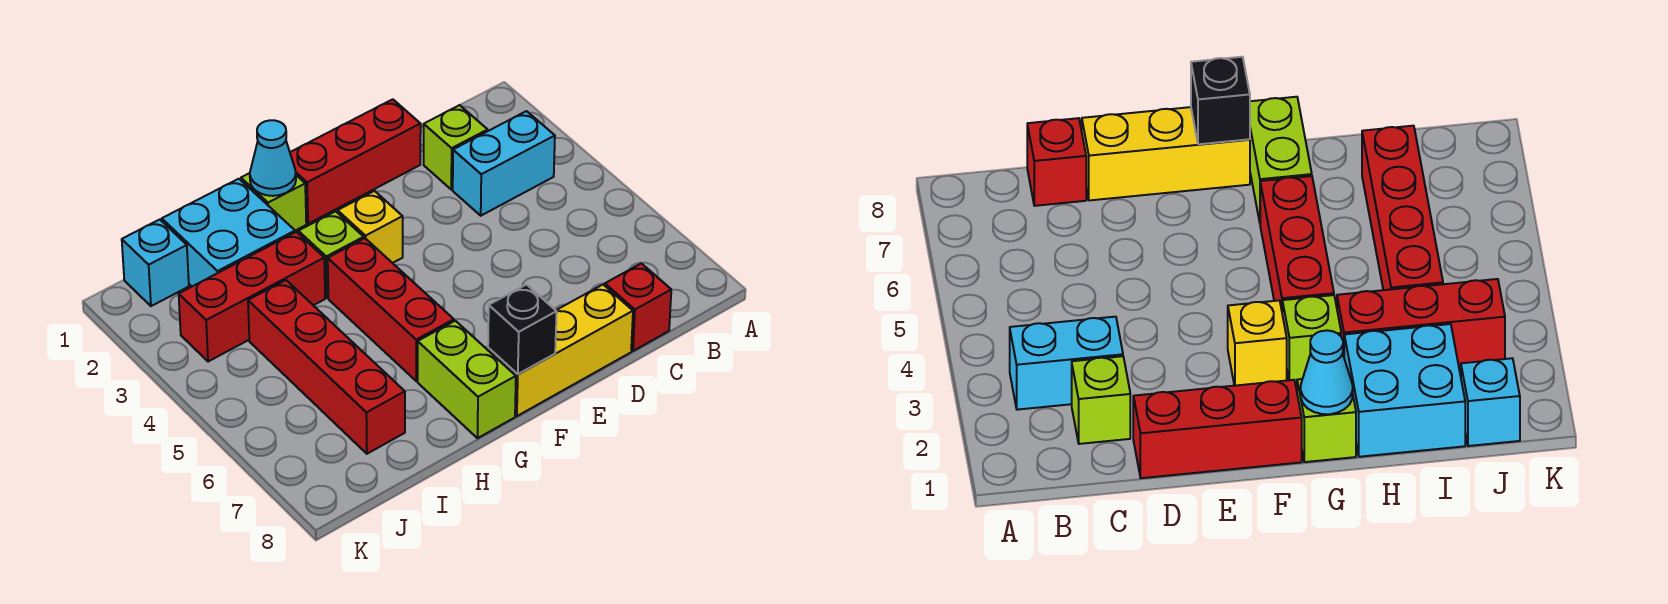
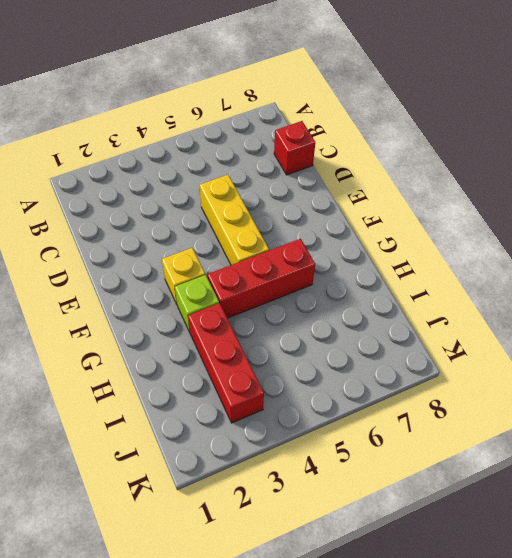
yellow 1x3 brick [199,175,269,265] -> yellow 1x3 brick moved to [488,285,633,416]
none -> cyan 1x2 brick [453,111,555,216]
none -> lime 1x1 brick [424,105,488,190]
none -> red 1x3 brick [290,99,421,224]

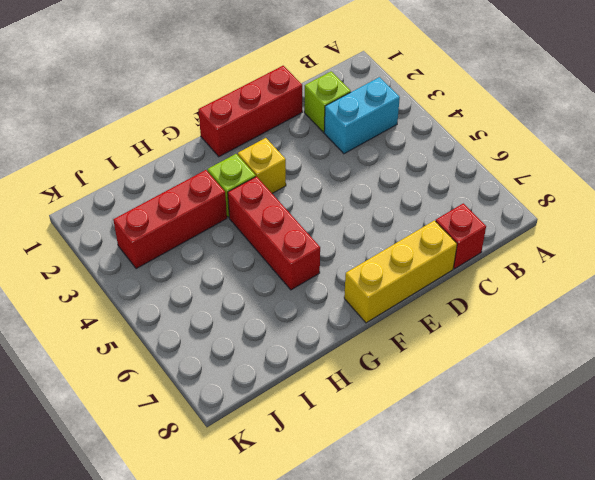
none -> lime 1x1 brick [241,173,306,231]
none -> lime 1x2 brick [418,321,516,438]
none -> cyan 2x2 brick [162,179,295,286]

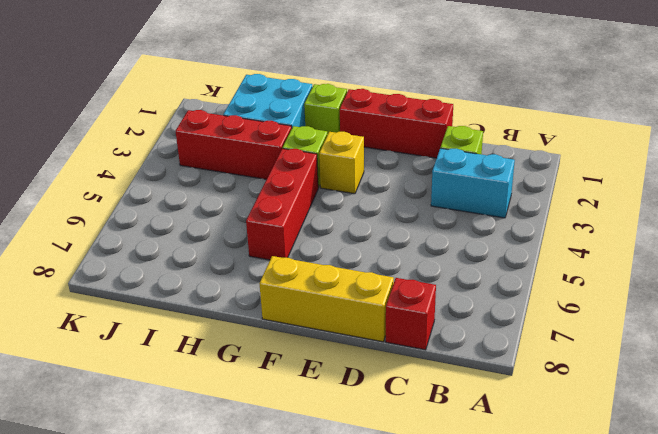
none -> lime 1x2 brick [418,321,516,438]
none -> red 1x4 brick [248,280,405,454]
none -> cyan 1x1 brick [122,220,189,306]

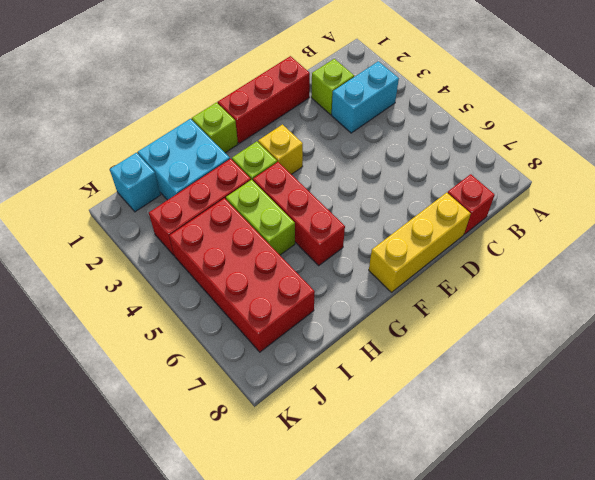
lime 1x2 brick [226,180,295,255] -> lime 1x2 brick moved to [418,321,516,438]
red 2x4 brick [169,198,315,352] -> red 1x4 brick [248,280,405,454]
none -> black 1x1 brick [488,285,557,374]
none -> cyan 1x1 cone [250,120,296,196]

